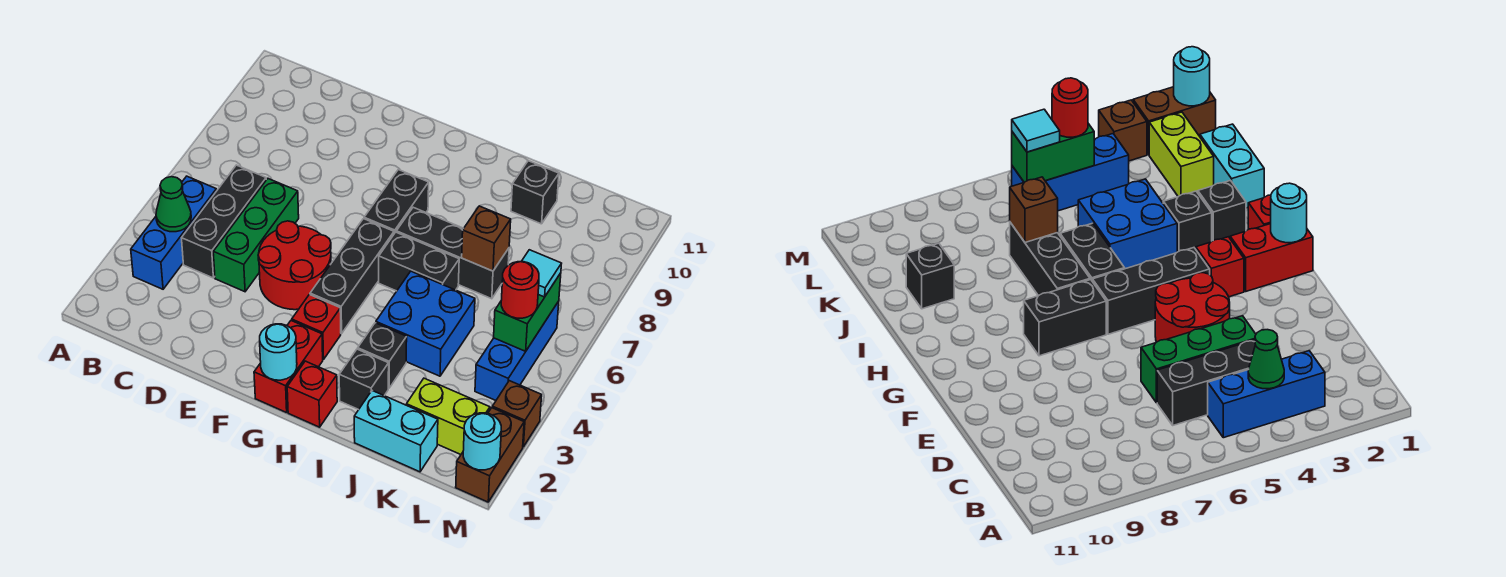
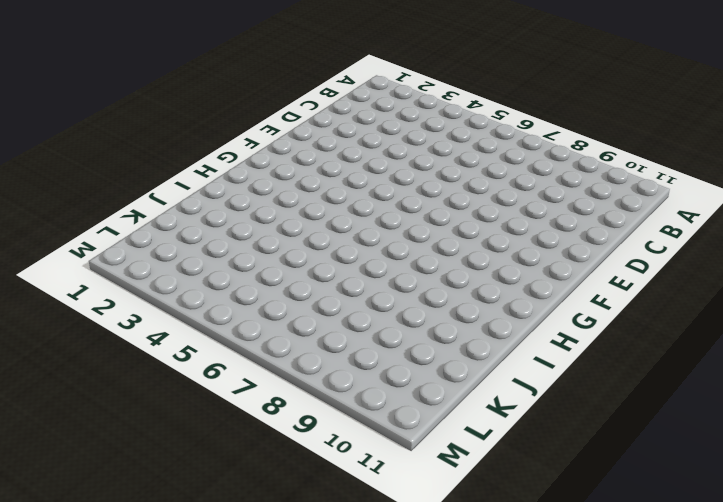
none -> blue 1x3 brick [131,176,216,289]
none -> black 1x3 brick [182,165,266,278]
none -> green 1x3 brick [213,179,299,292]

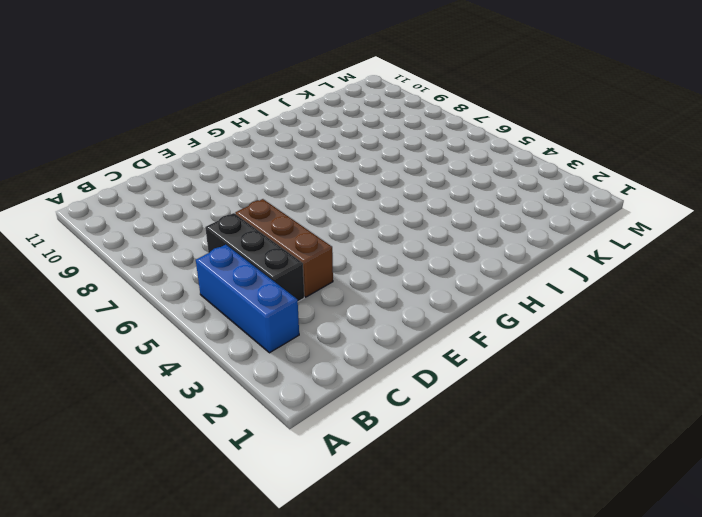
brown 1x3 brick [236,199,333,297] -> green 1x3 brick [213,179,299,292]
none -> red 2x2 round brick [258,221,331,310]
none -> red 1x2 brick [254,320,323,413]
none -> red 1x1 brick [292,295,341,360]

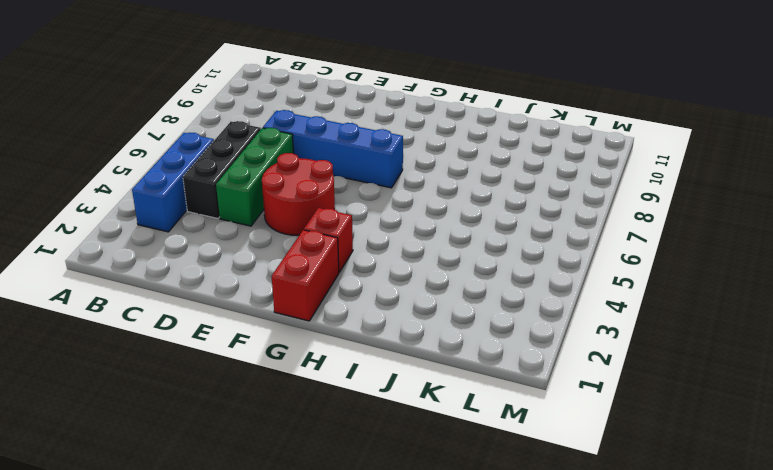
blue 1x4 brick [263,110,403,188] -> black 1x2 brick [364,170,429,234]
none -> black 1x3 brick [310,219,394,334]
none -> red 1x1 brick [287,361,337,427]
none -> black 1x2 brick [379,232,459,291]

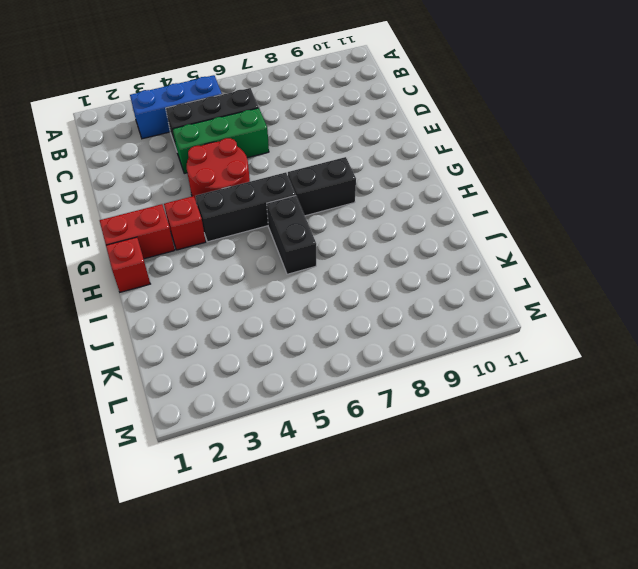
none -> black 1x3 brick [396,207,509,299]
none -> black 1x1 brick [339,349,389,410]
none -> black 1x1 brick [358,323,407,388]

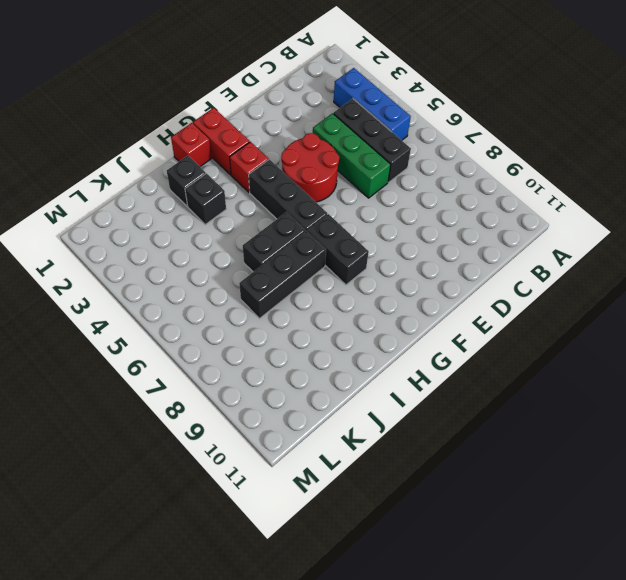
none -> blue 2x2 brick [376,271,475,376]
none -> cyan 1x2 brick [354,391,438,472]
none -> black 1x1 brick [511,161,559,224]

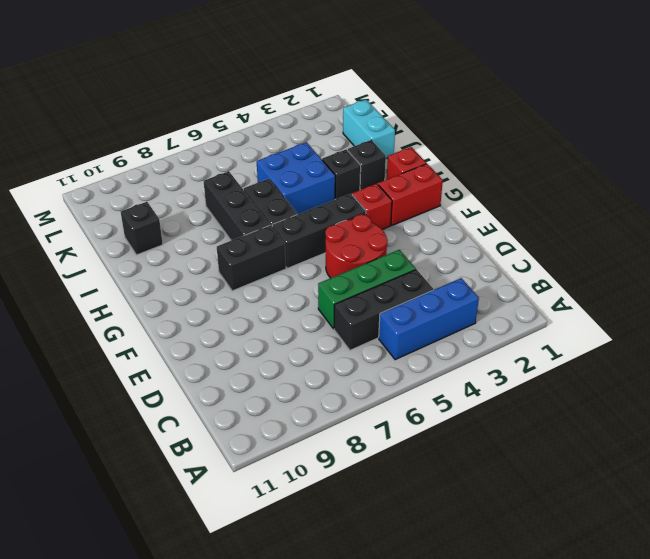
none -> lime 1x2 brick [406,378,490,455]
none -> blue 1x3 brick [475,301,559,400]
none -> brown 1x2 brick [456,408,524,502]

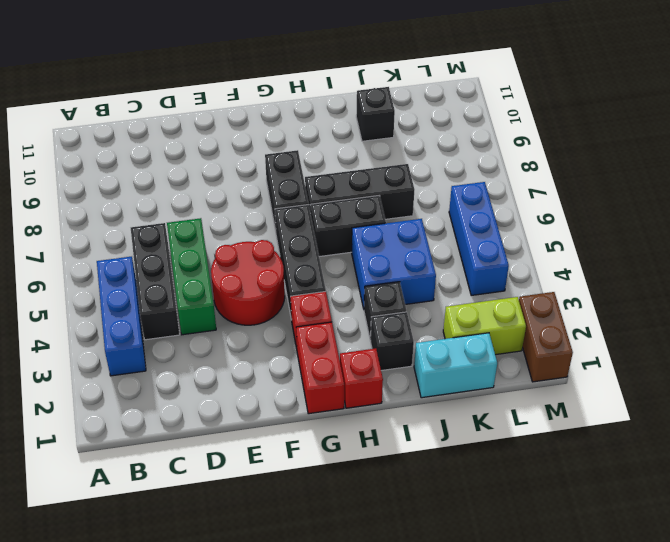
none -> brown 1x1 brick [492,381,542,447]
none -> green 1x1 cone [156,177,191,232]
none -> cyan 1x1 round brick [260,324,297,380]

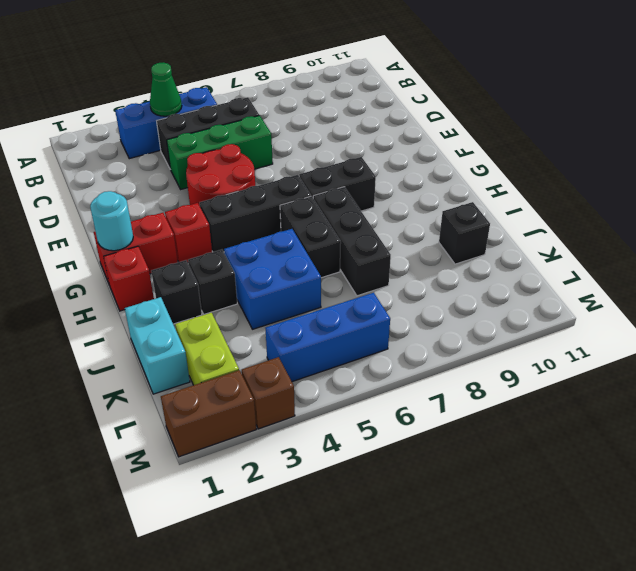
none -> brown 1x1 brick [462,206,511,271]
none -> green 1x2 brick [494,273,561,351]
none -> cyan 1x1 round brick [463,413,501,470]

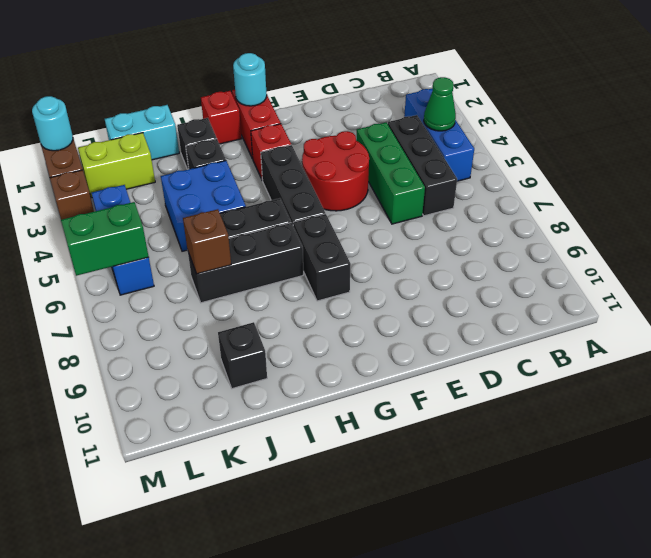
green 1x2 brick [61,202,149,276] -> green 1x2 brick turned to [494,273,561,351]
none -> red 1x1 round brick [501,262,539,318]
none -> cyan 1x1 tile [521,250,562,297]

